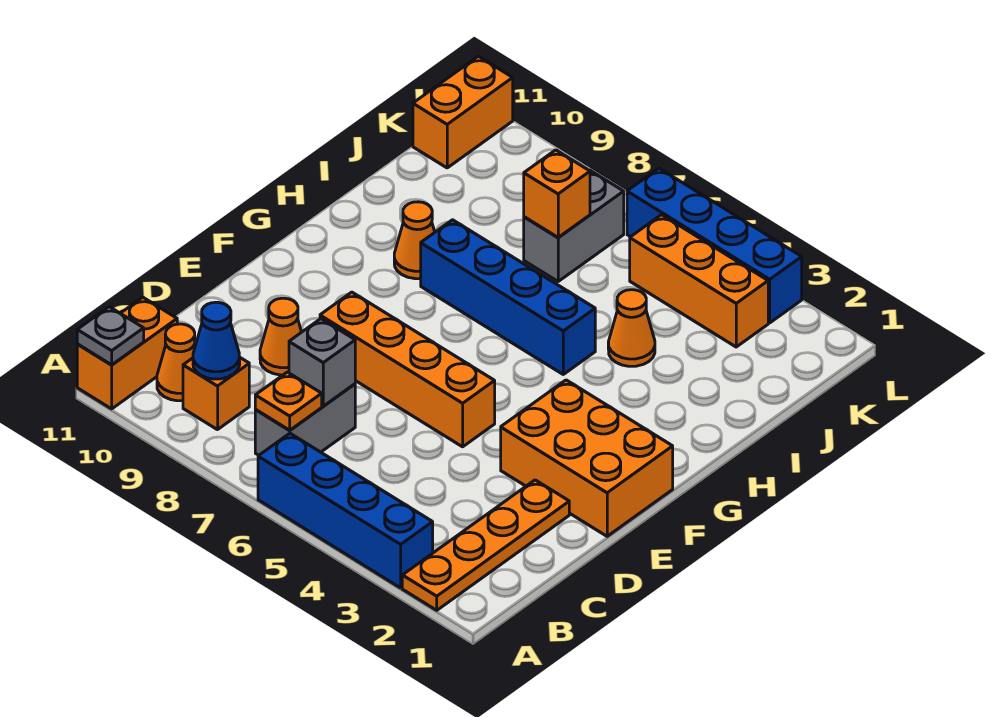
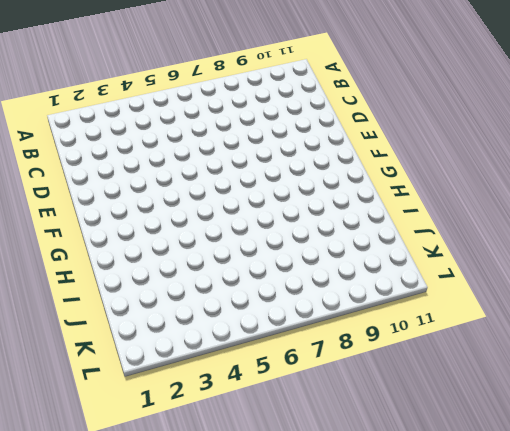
none -> orange 1x4 plate [402,480,569,610]
none -> blue 1x4 brick [258,433,433,588]
none -> orange 1x2 brick [77,297,177,409]

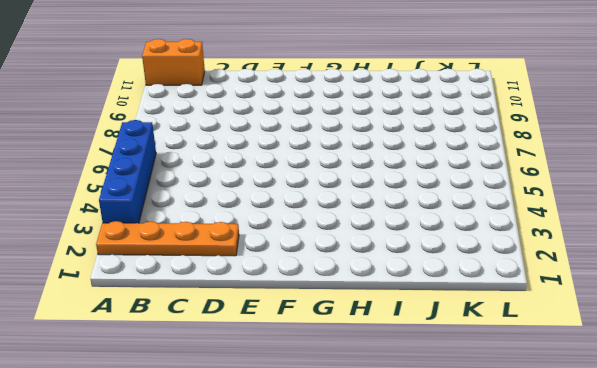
none -> grey 1x2 brick [255,384,355,455]
none -> orange 1x1 brick [183,358,249,430]
none -> orange 1x1 cone [157,324,195,401]

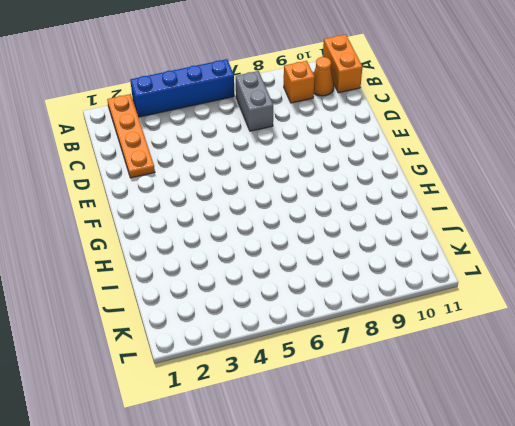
none -> orange 1x1 cone [260,298,301,375]
none -> orange 2x3 brick [501,380,673,536]
none -> orange 1x4 brick [320,292,495,447]

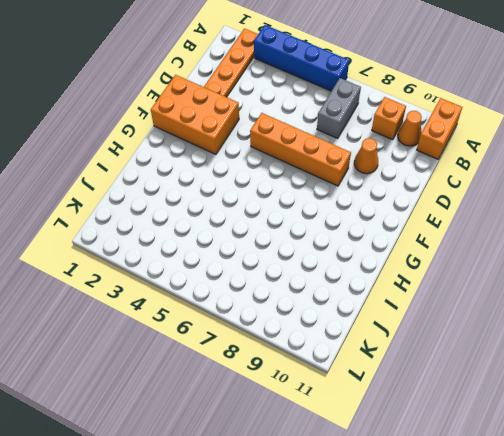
none -> blue 1x4 brick [421,220,595,374]
none -> orange 1x1 cone [394,202,435,279]
none -> orange 1x1 cone [608,290,655,366]

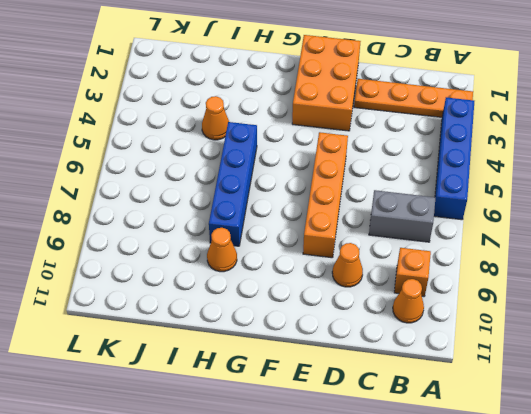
none -> orange 1x2 brick [77,297,177,409]
none -> grey 1x2 brick [524,170,624,281]
none -> orange 1x3 brick [630,215,768,347]

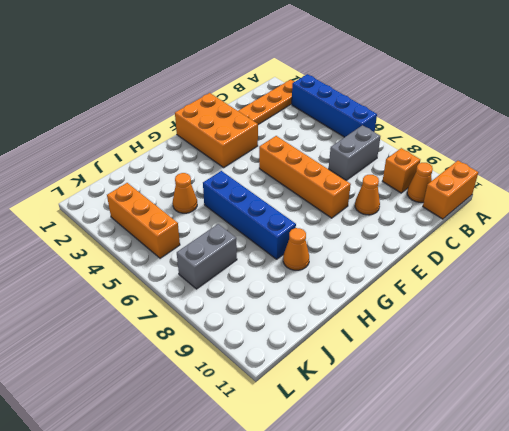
none -> orange 1x2 brick [413,56,513,168]
none -> blue 1x4 brick [627,168,802,323]
none -> grey 1x1 plate [77,307,144,365]

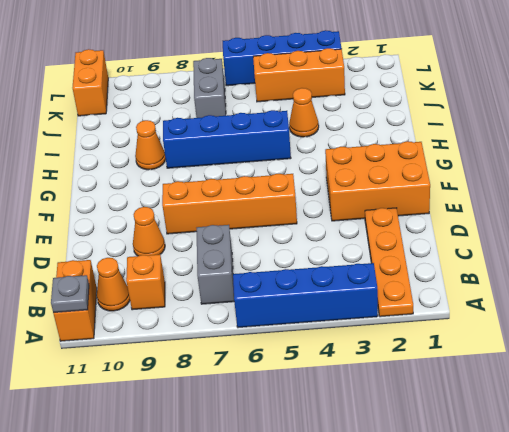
none -> orange 1x1 plate [255,372,322,430]
none -> blue 1x1 cone [193,302,240,379]
none -> grey 1x1 brick [289,319,355,406]

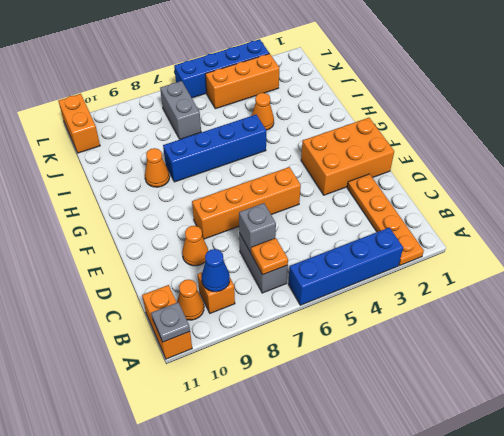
none -> orange 1x1 brick [524,150,590,237]

